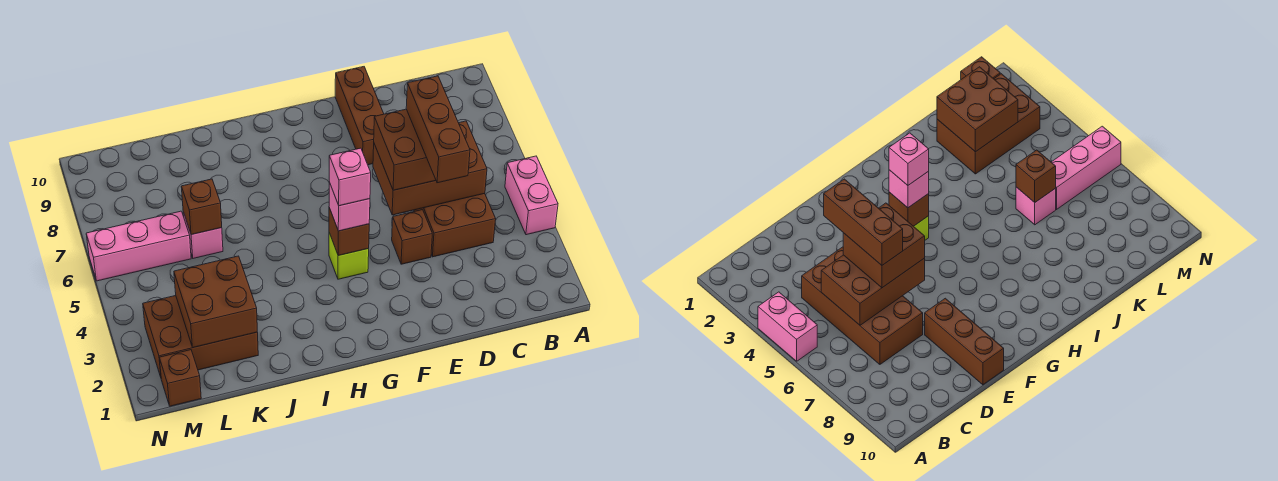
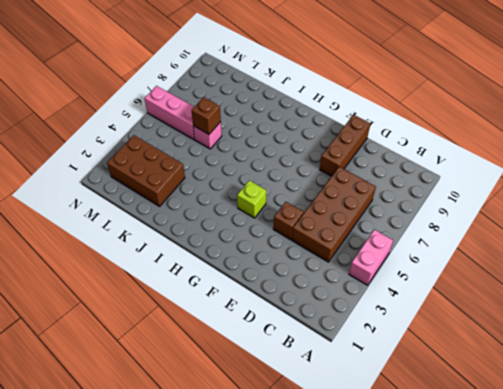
none -> brown 1x1 brick [159,350,201,406]
none -> brown 2x3 brick [373,121,487,215]
none -> brown 1x1 brick [329,208,369,256]

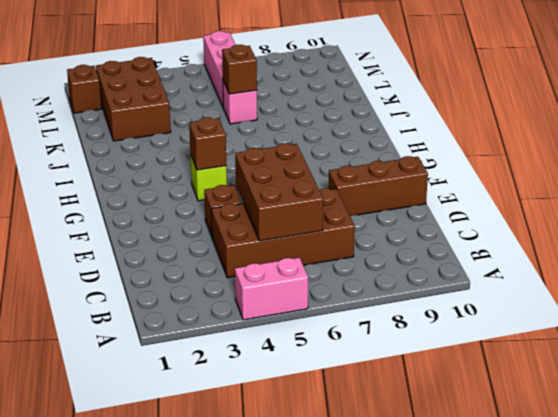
none -> brown 2x2 brick [174,256,257,348]
none -> brown 2x2 brick [374,109,436,190]
none -> pink 1x1 brick [329,182,370,231]

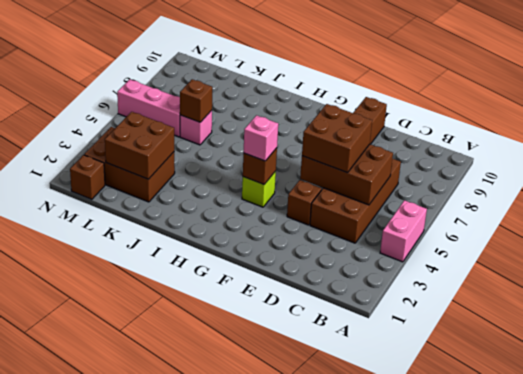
none -> brown 1x3 brick [406,76,470,183]
none -> pink 1x1 brick [329,148,371,206]

